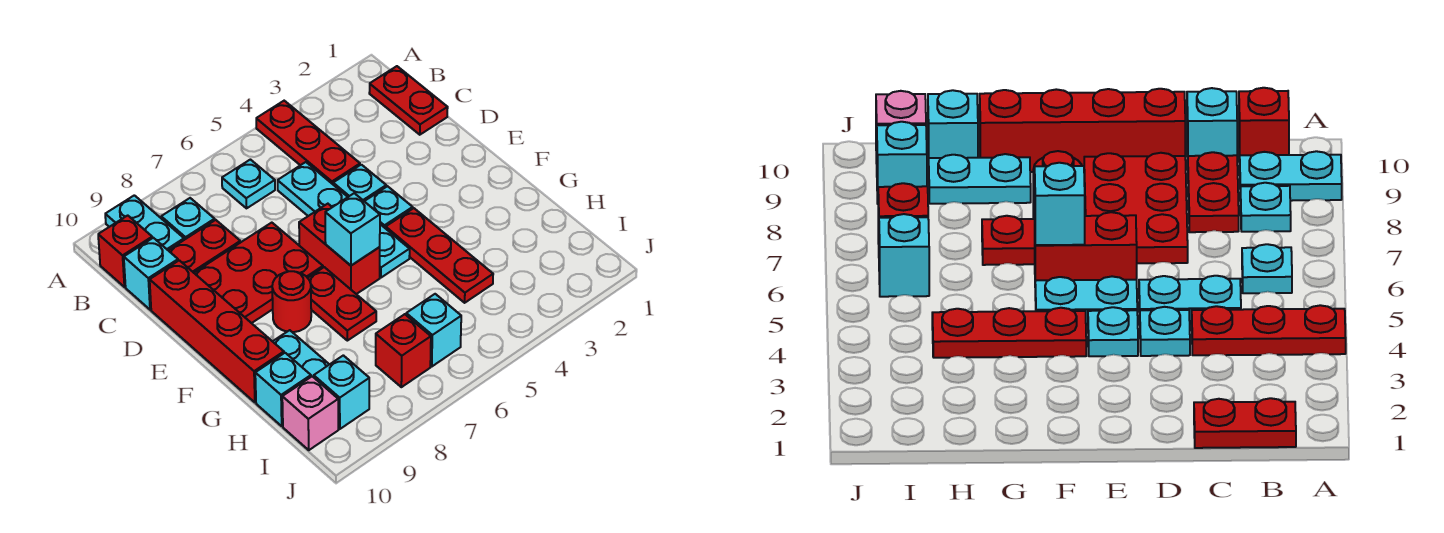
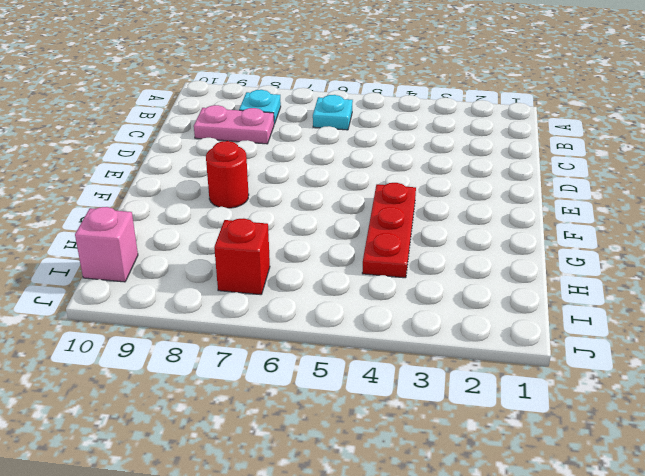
pink 1x2 plate [194,105,274,144] -> red 1x2 plate [168,220,240,273]
none -> red 1x3 plate [256,101,360,184]
none -> cyan 1x2 plate [105,195,184,250]
none -> red 1x2 plate [369,66,448,135]

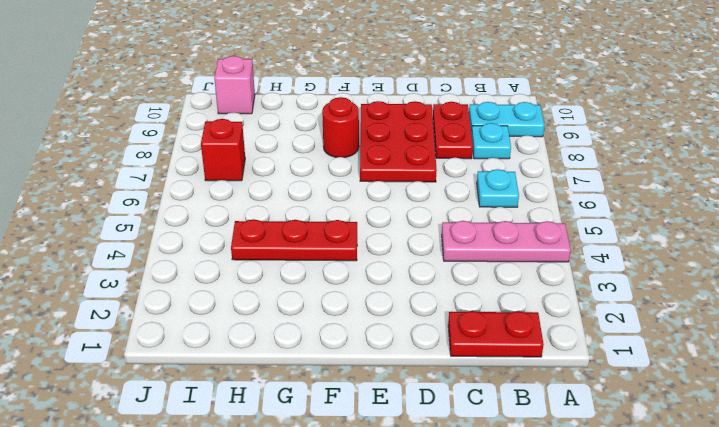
pink 1x3 plate [442,221,571,262] -> red 1x3 plate [256,101,360,184]
none -> red 1x1 brick [98,215,152,287]
none -> cyan 1x2 plate [278,162,347,216]
none -> cyan 1x1 brick [124,238,178,310]

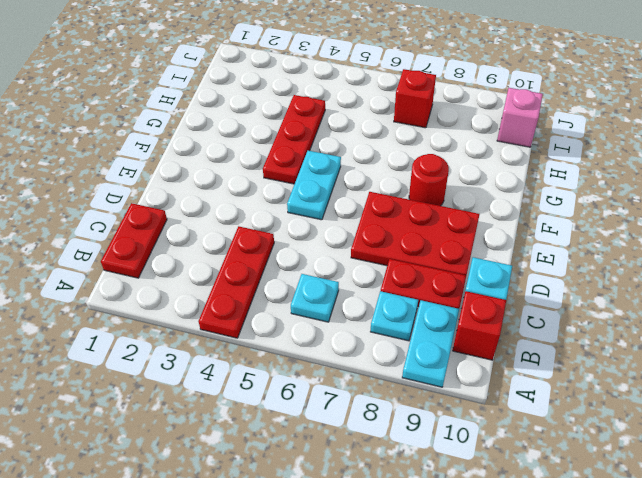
none -> cyan 1x2 plate [278,162,347,216]
none -> cyan 1x1 plate [333,165,386,201]
none -> red 1x4 brick [150,260,284,402]

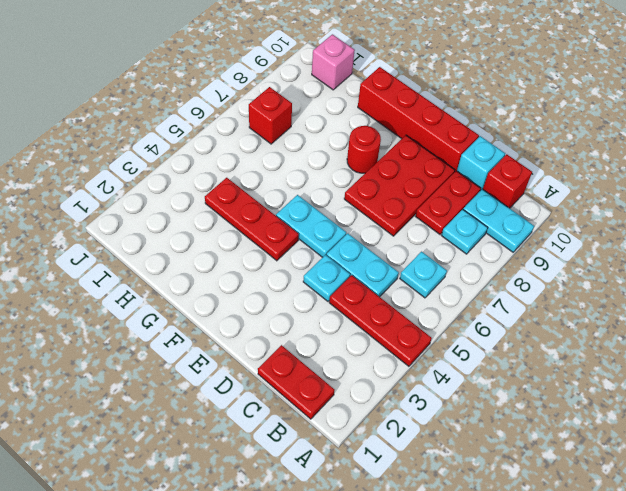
none -> cyan 1x1 plate [364,186,413,228]
none -> red 1x2 brick [299,204,380,294]
none -> red 1x2 plate [308,267,376,341]

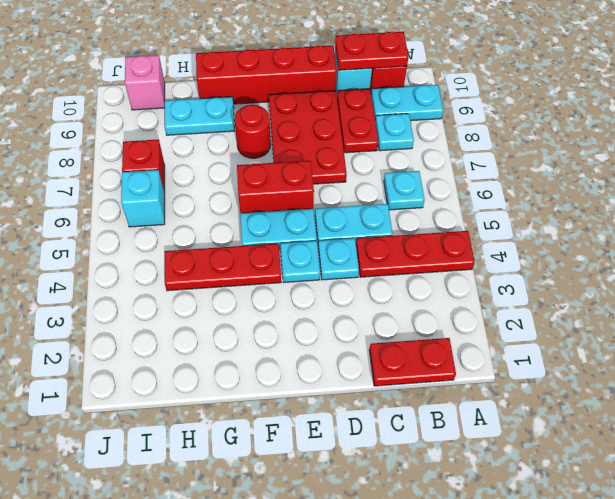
red 1x2 plate [335,32,409,70] -> red 1x2 plate moved to [308,267,376,341]
none -> cyan 1x1 brick [255,353,311,426]
none -> cyan 1x1 brick [314,355,369,429]
none -> cyan 1x1 brick [325,193,380,265]

